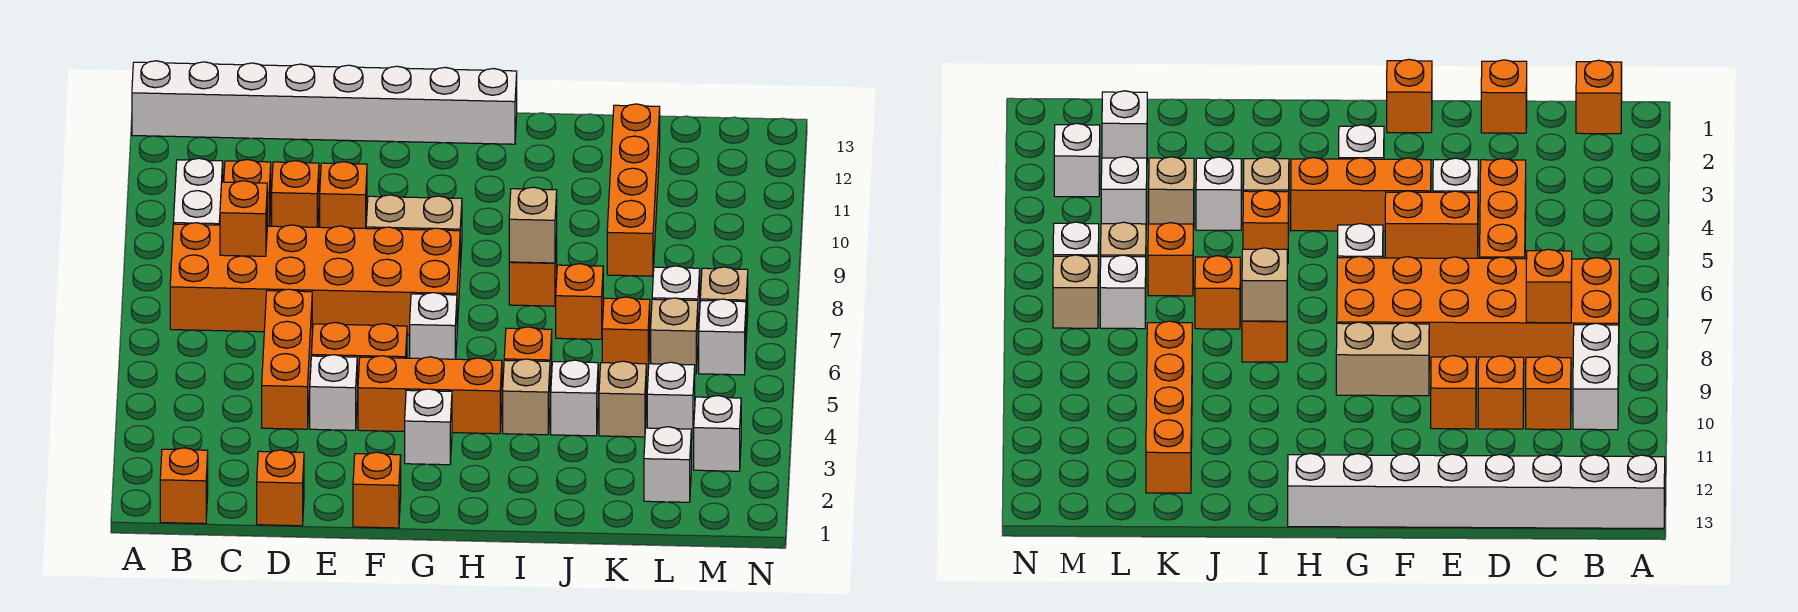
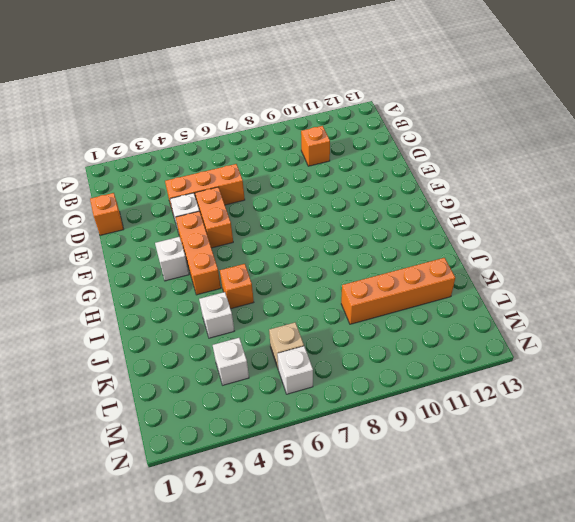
none -> white 1x8 brick [132,61,517,144]
none -> orange 1x1 brick [160,448,208,524]
none -> orange 2x6 brick [170,223,460,335]
none -> white 1x2 brick [173,158,223,225]

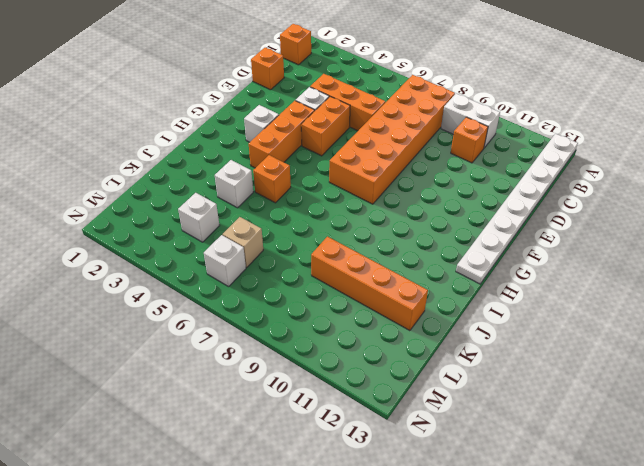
white 1x8 plate [456,134,578,284] -> white 1x8 brick [132,61,517,144]
none -> orange 1x1 brick [272,161,319,227]
none -> orange 1x1 brick [320,162,367,228]
none -> orange 1x1 brick [353,452,401,528]
none -> tan 1x2 brick [366,195,462,268]

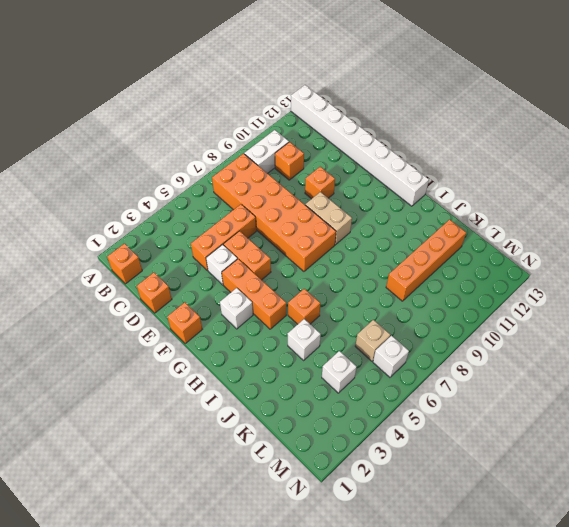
none -> orange 1x1 brick [272,161,319,227]
none -> white 1x1 brick [410,293,457,359]
none -> tan 1x1 brick [503,359,550,435]
none -> orange 1x1 brick [509,236,557,306]

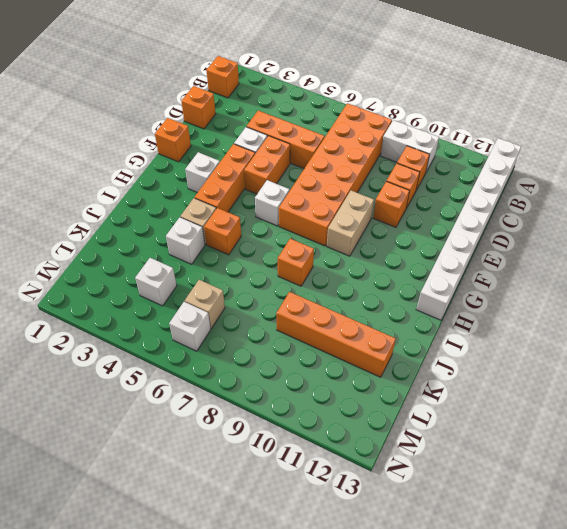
none -> orange 1x1 brick [556,264,603,339]
none -> tan 1x1 brick [599,361,646,437]
none -> orange 1x1 brick [602,297,650,373]
none -> white 1x1 brick [644,427,691,502]

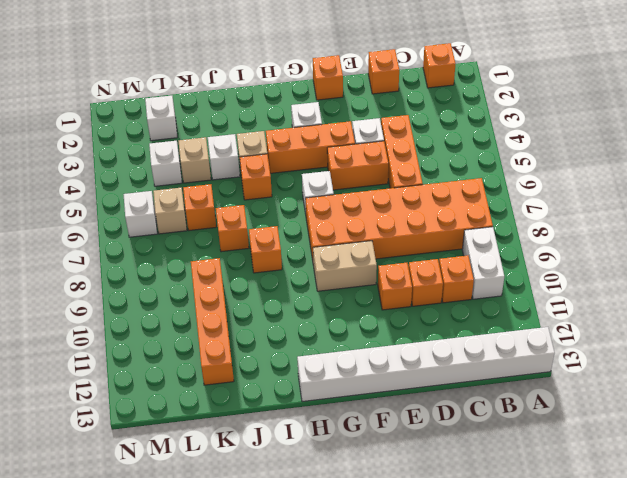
none -> white 1x1 brick [652,266,700,333]
none -> white 1x1 brick [694,396,741,471]
none -> tan 1x1 brick [700,267,748,337]
none -> orange 1x1 brick [220,181,267,256]

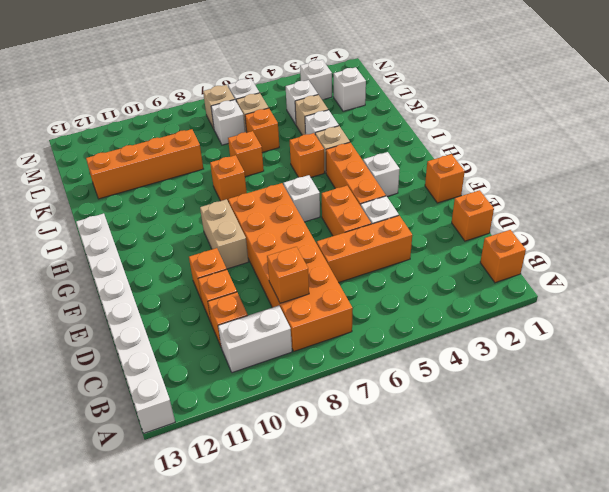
none -> tan 1x1 brick [509,187,557,263]

